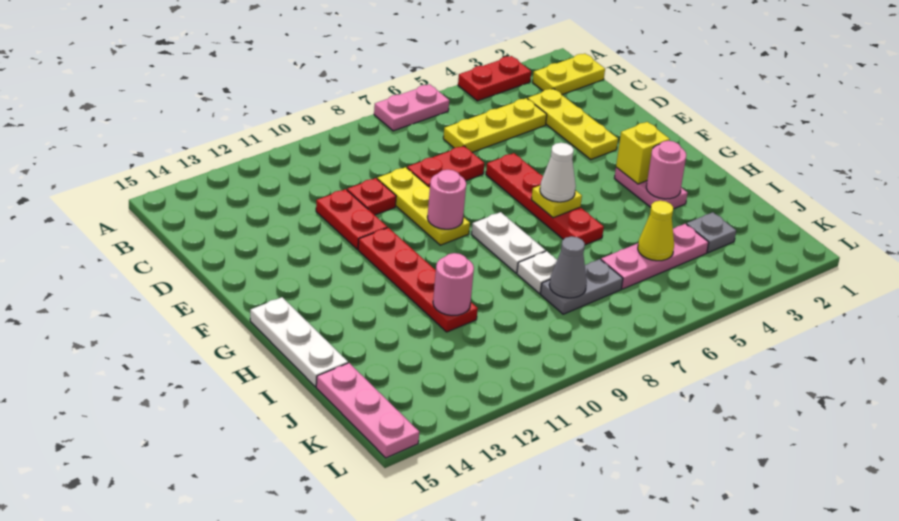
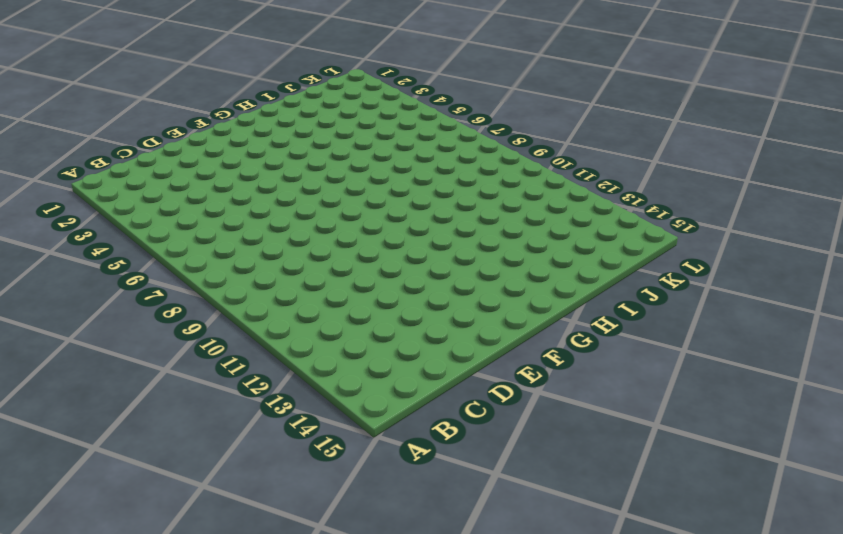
none -> red 1x2 plate [458,56,531,101]
none -> pink 1x2 plate [374,84,449,131]
none -> yellow 1x2 plate [532,54,605,95]

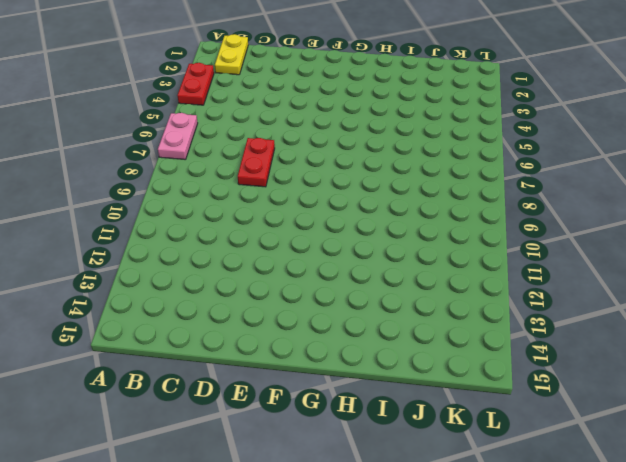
none -> yellow 1x3 plate [528,88,618,159]
none -> yellow 1x3 plate [443,98,547,152]
none -> yellow 1x3 plate [377,167,470,245]

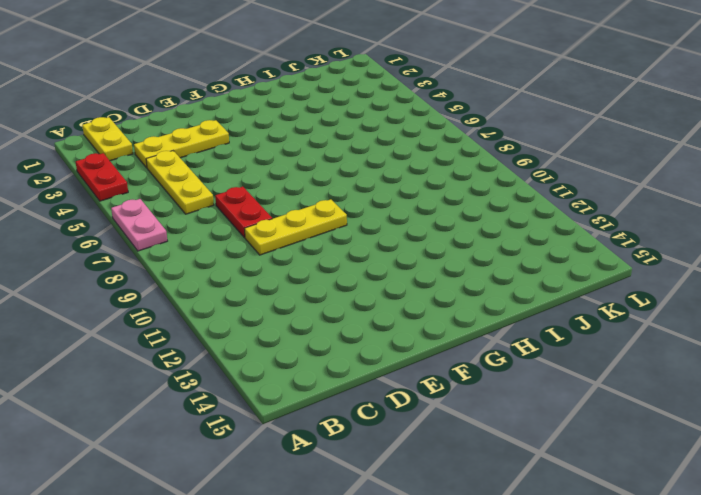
none -> red 1x1 plate [347,178,396,215]
none -> red 1x2 plate [316,189,387,249]
none -> red 1x4 plate [486,153,604,245]

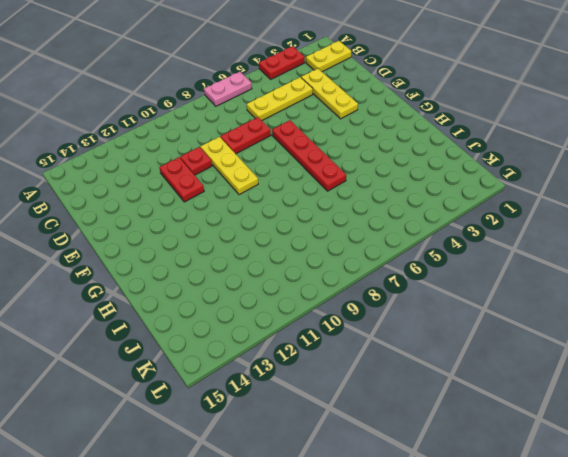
none -> red 1x4 plate [358,228,478,332]
none -> pink 1x2 plate [614,167,688,209]
none -> white 1x2 plate [471,212,546,273]

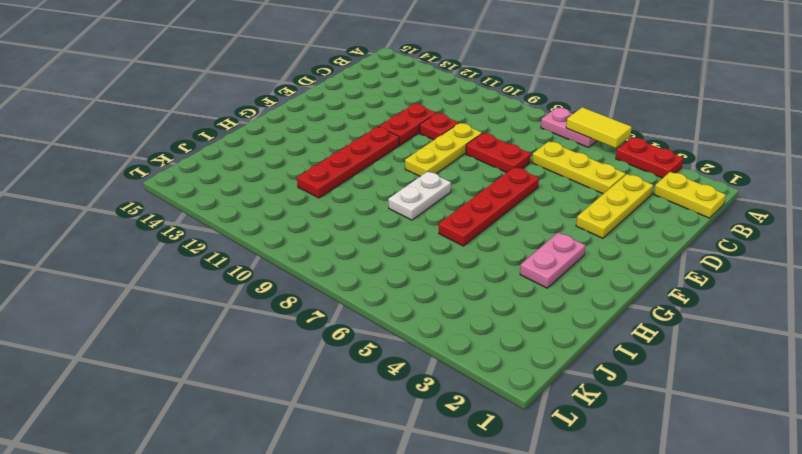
yellow 1x2 tile [566,107,632,148] -> none
none -> white 1x3 plate [250,297,348,387]
none -> white 1x1 plate [517,251,557,293]
none -> grey 1x1 plate [687,212,736,253]

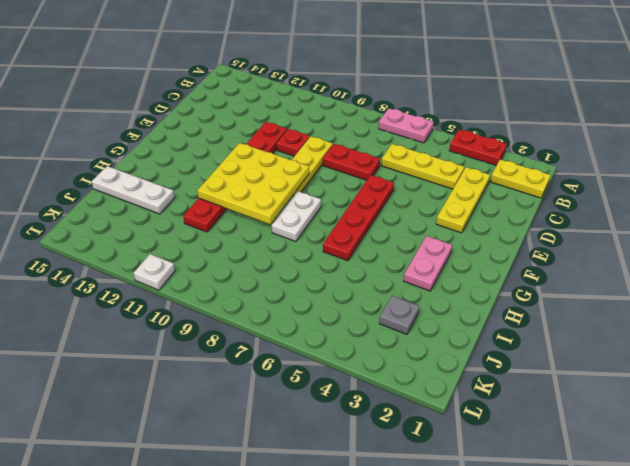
yellow 3x3 plate [197,143,309,224] -> pink 1x1 round brick [427,170,466,229]
white 1x3 plate [92,166,175,214] -> white 1x3 plate turned to [250,297,348,387]
white 1x1 plate [134,254,175,290] -> white 1x1 plate moved to [517,251,557,293]
none -> pink 1x3 plate [601,224,709,289]
none -> grey 1x2 plate [540,259,623,314]
none -> pink 1x3 plate [316,363,419,458]

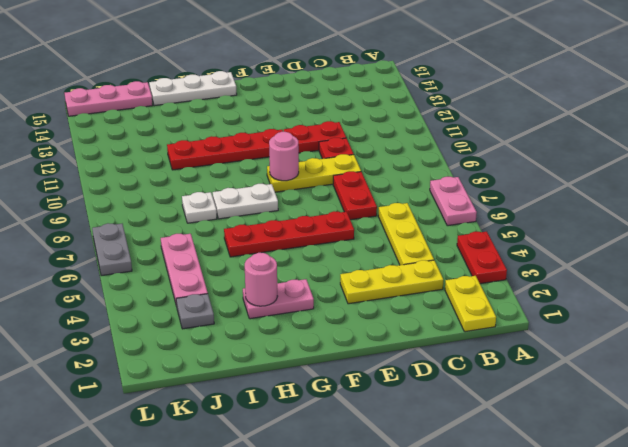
grey 1x2 plate [92,223,132,276] -> grey 1x2 plate moved to [540,259,623,314]
none -> yellow 1x1 brick [616,122,670,184]
none -> yellow 1x1 plate [531,186,582,218]
none -> pink 1x1 round brick [433,253,474,315]

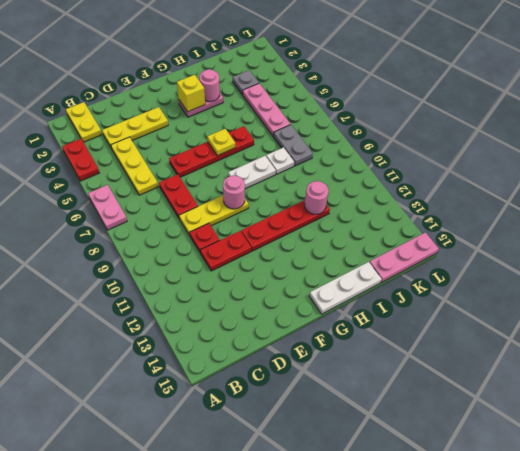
none -> yellow 1x1 cone [638,201,674,261]
none -> grey 1x1 cone [549,236,587,298]
none -> white 1x1 cone [540,143,576,202]

